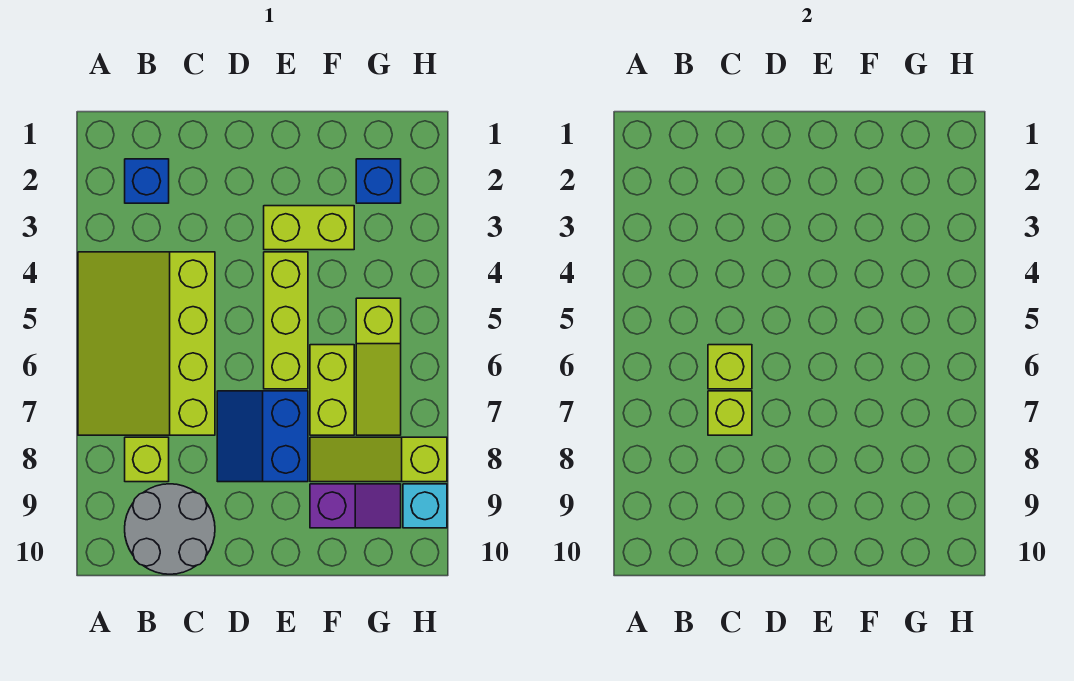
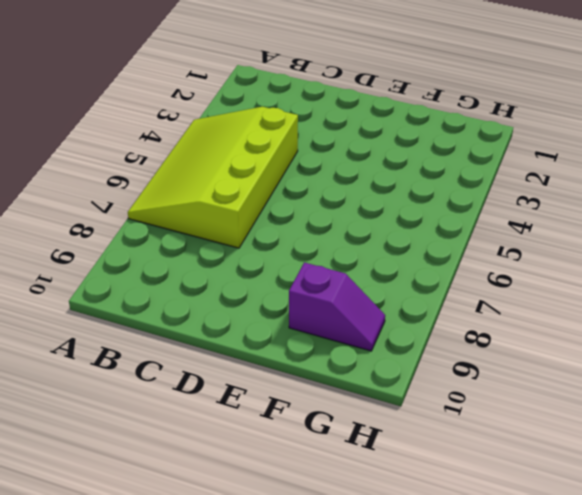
none -> blue 1x1 brick [125,159,169,203]
none -> lime 1x1 brick [125,437,169,482]
none -> grey 2x2 round brick [125,484,215,574]

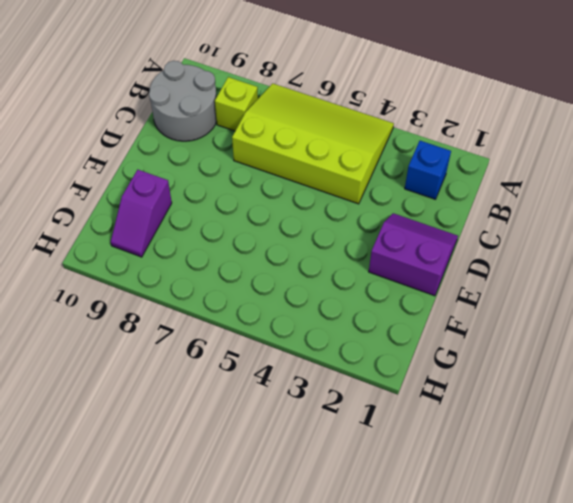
purple 2x2 slope [369,213,458,296] -> none
none -> blue 2x2 slope [217,391,308,482]
none -> lime 1x2 brick [264,206,354,250]
none -> lime 1x3 brick [264,252,308,389]

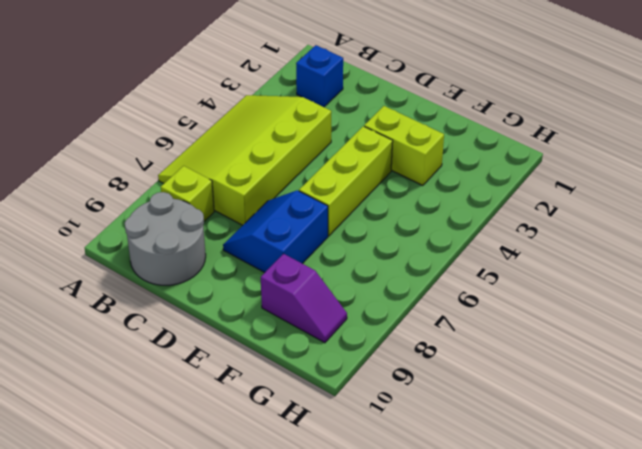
none -> lime 1x2 brick [310,345,354,435]
none -> lime 1x3 slope [310,437,447,482]
none -> blue 1x1 brick [356,159,401,203]

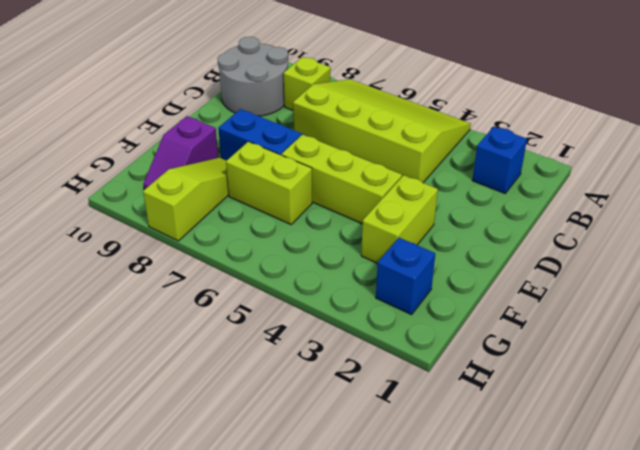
none -> lime 1x3 slope [356,298,401,435]
none -> cyan 1x1 brick [403,484,447,528]
none -> lime 1x1 brick [708,345,752,389]

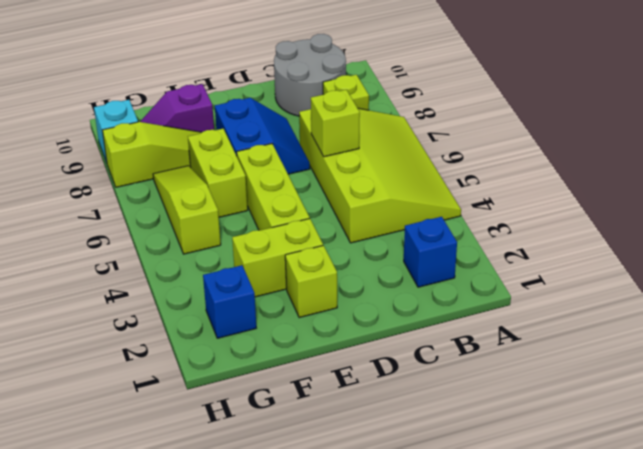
lime 1x1 brick [285,245,337,318] -> lime 1x1 brick moved to [708,391,752,435]

